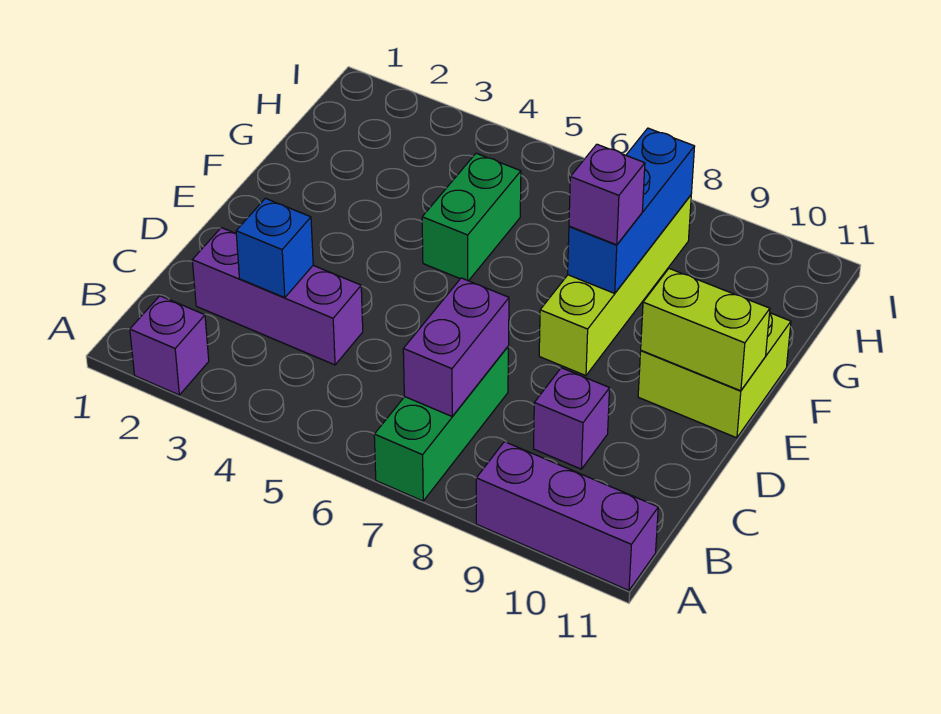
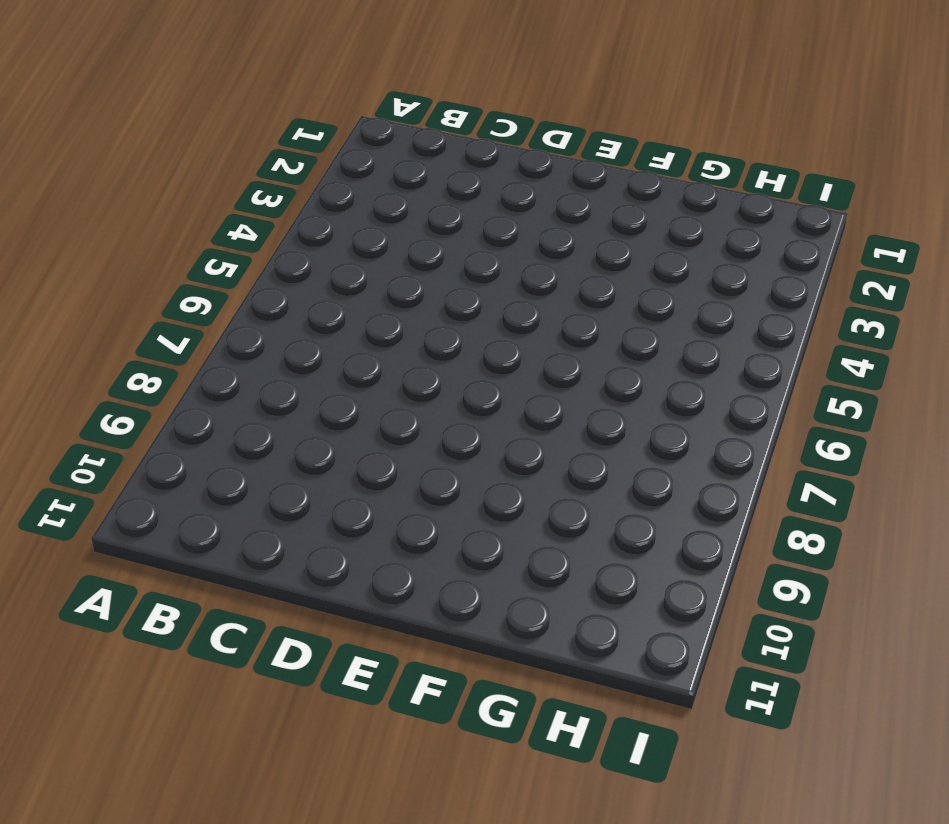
none -> purple 1x1 brick [130,296,209,395]
none -> green 1x3 brick [374,346,509,501]
none -> purple 1x3 brick [476,442,658,590]

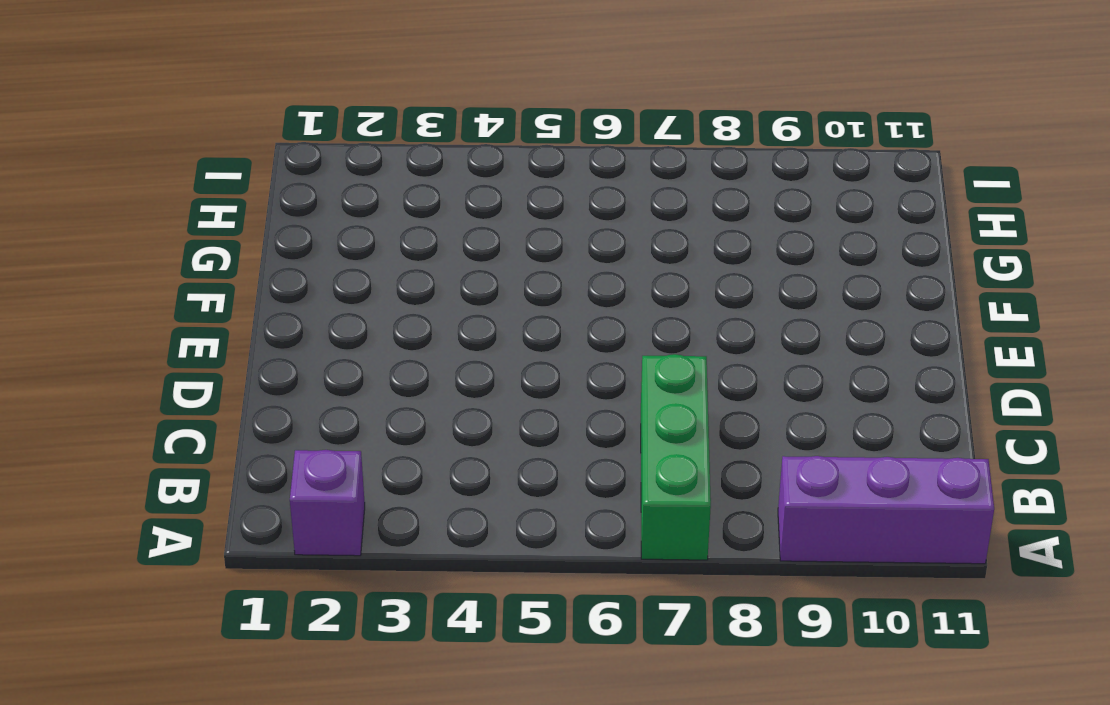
none -> purple 1x3 brick [192,228,363,365]
none -> purple 1x1 brick [533,368,610,469]
none -> lime 1x4 brick [539,195,691,376]

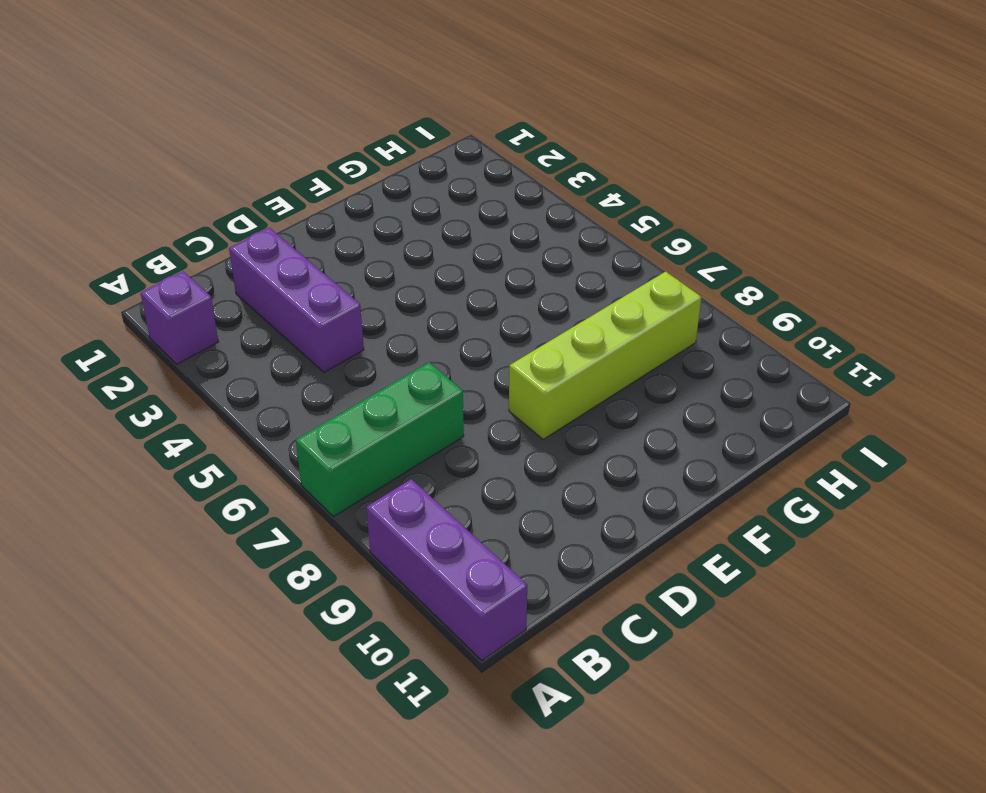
none -> purple 1x1 brick [533,368,610,469]
none -> lime 2x2 brick [638,313,791,438]
none -> green 1x2 brick [422,153,521,281]

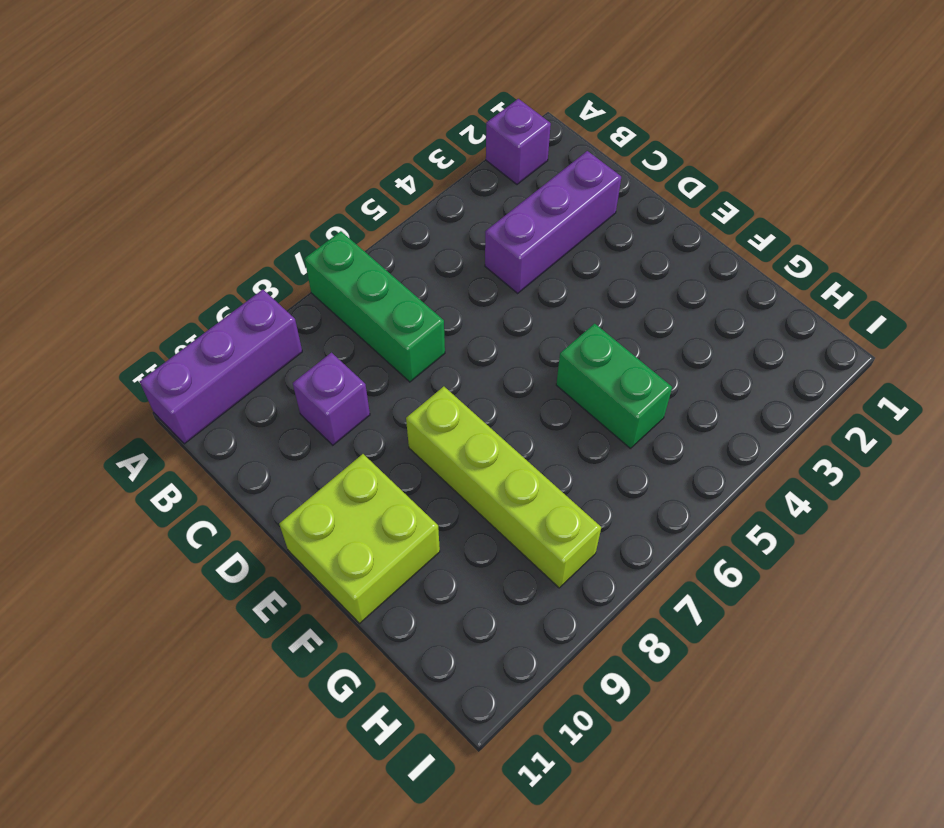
none -> purple 1x2 brick [403,278,509,416]
none -> blue 1x1 brick [236,198,313,298]
none -> lime 1x2 brick [641,269,770,391]

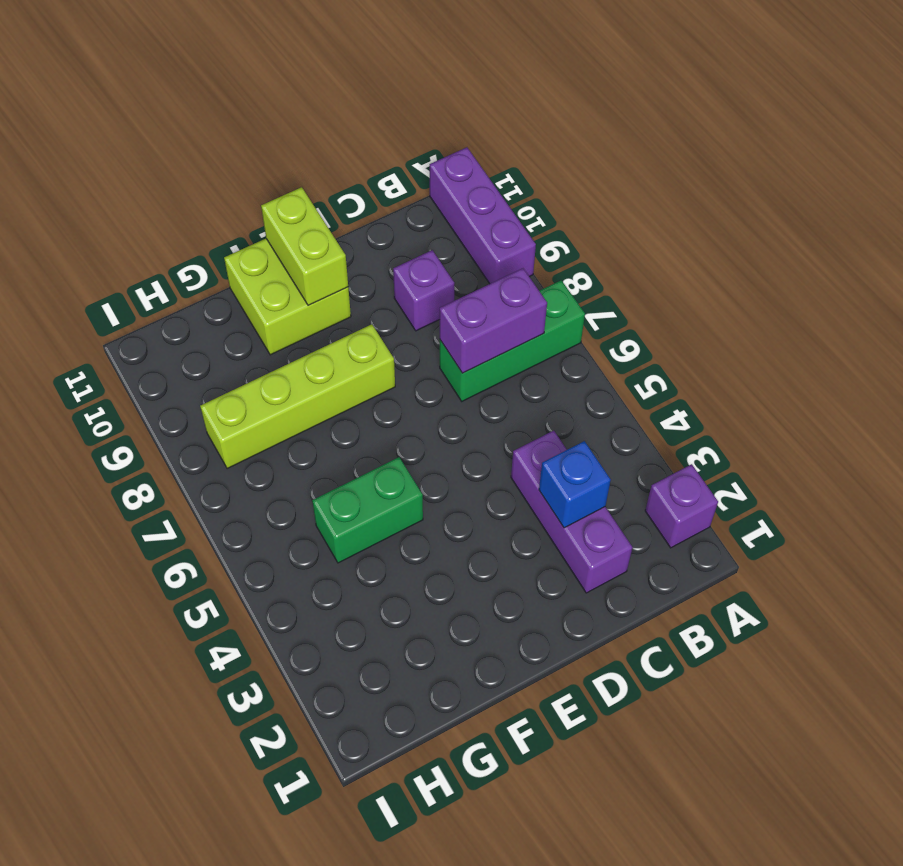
none -> blue 1x3 brick [568,128,695,293]
none -> purple 1x1 brick [569,144,645,245]

